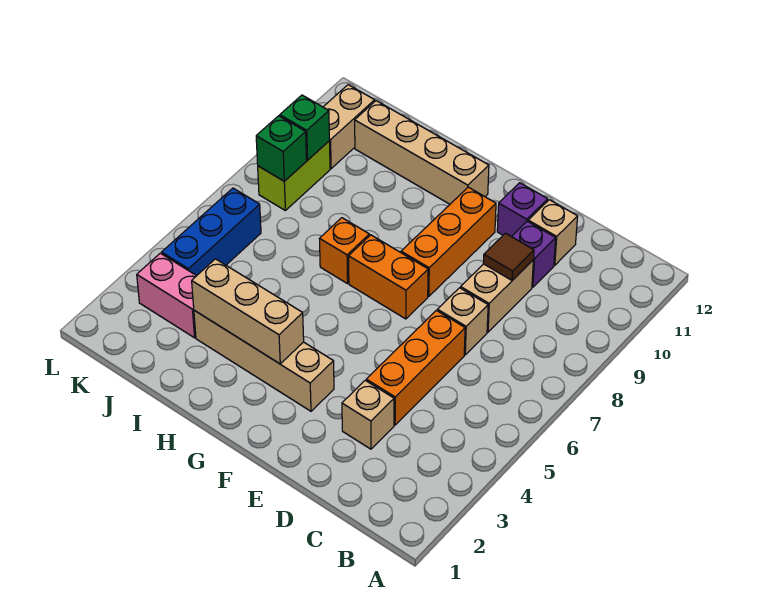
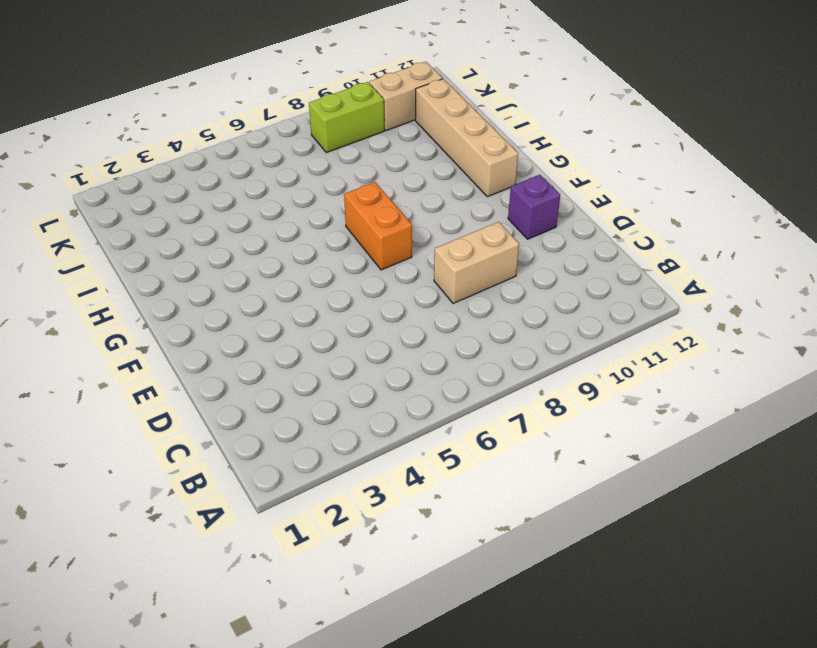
none -> tan 1x1 brick [342,380,394,449]
none -> orange 1x3 brick [366,310,465,425]
none -> tan 1x1 brick [437,288,488,355]

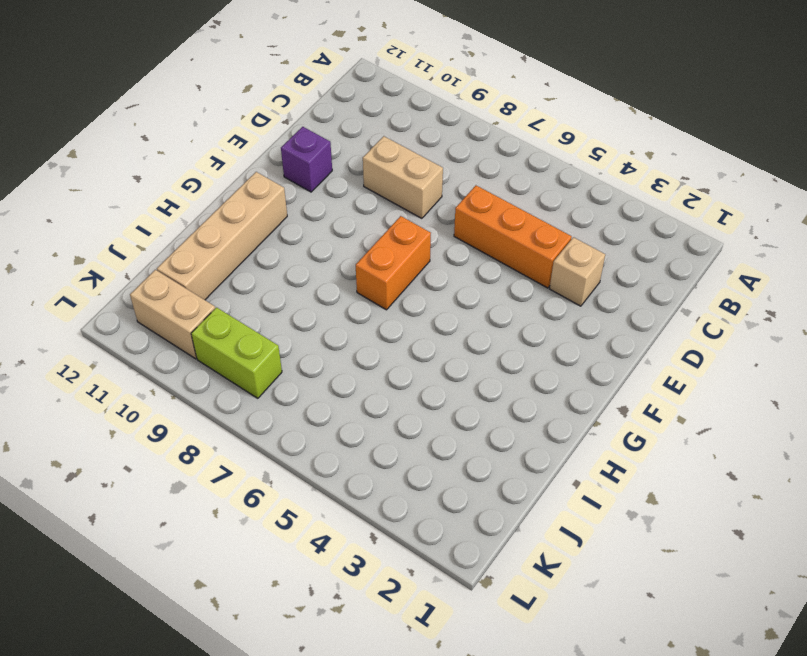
none -> tan 1x1 brick [437,288,488,355]
none -> purple 1x1 brick [512,221,556,287]
none -> tan 1x1 brick [528,200,578,265]

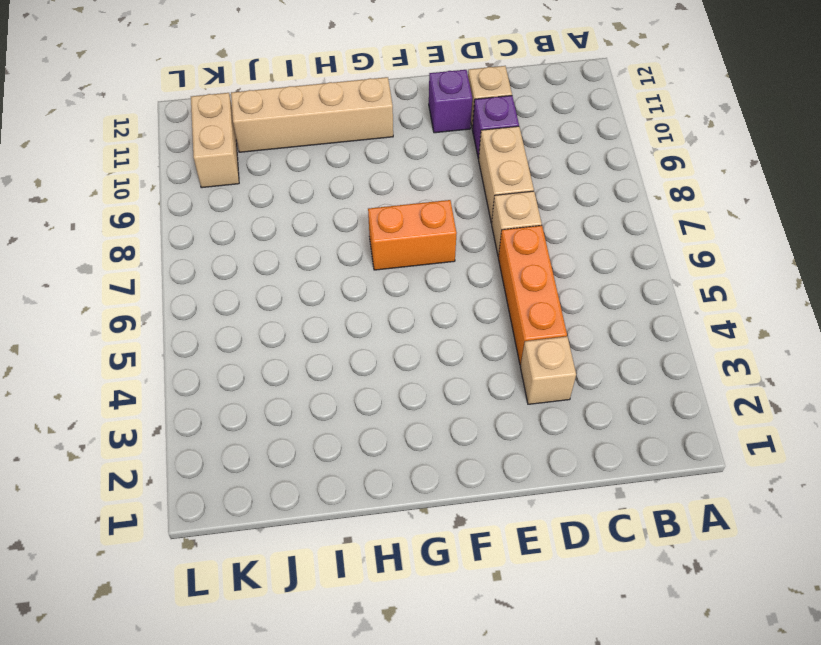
none -> tan 1x4 brick [194,310,334,411]
none -> orange 1x3 brick [401,187,496,296]
none -> orange 1x1 brick [320,218,369,284]

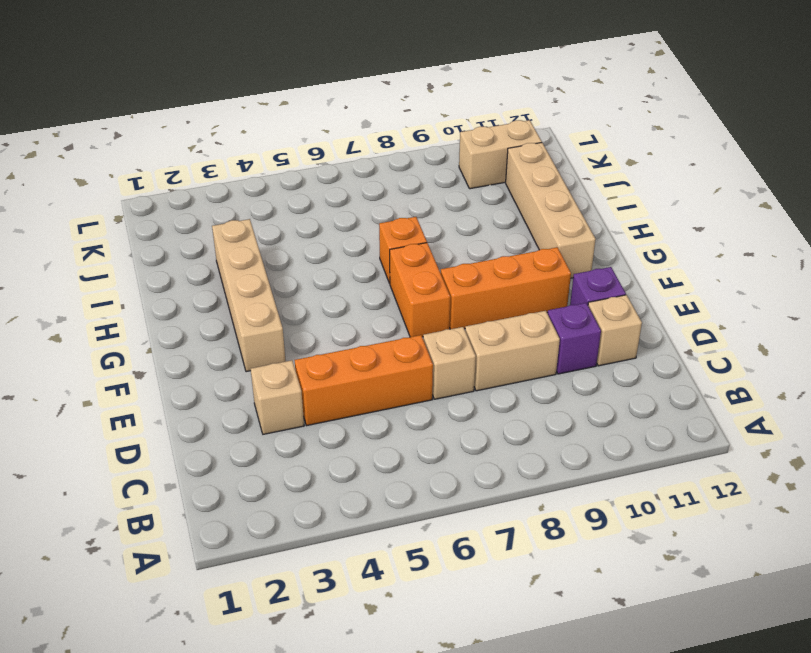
none -> pink 1x2 brick [137,253,196,338]
none -> blue 1x3 brick [162,188,261,276]
none -> lime 1x2 brick [258,141,330,210]

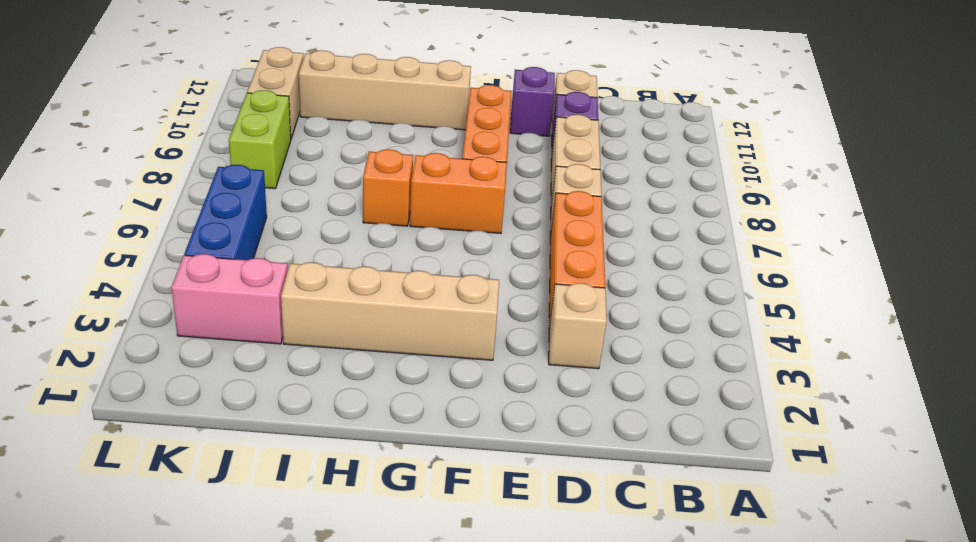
none -> brown 1x1 tile [483,233,534,280]
none -> tan 1x3 brick [192,259,304,364]
none -> green 1x1 brick [256,116,307,181]

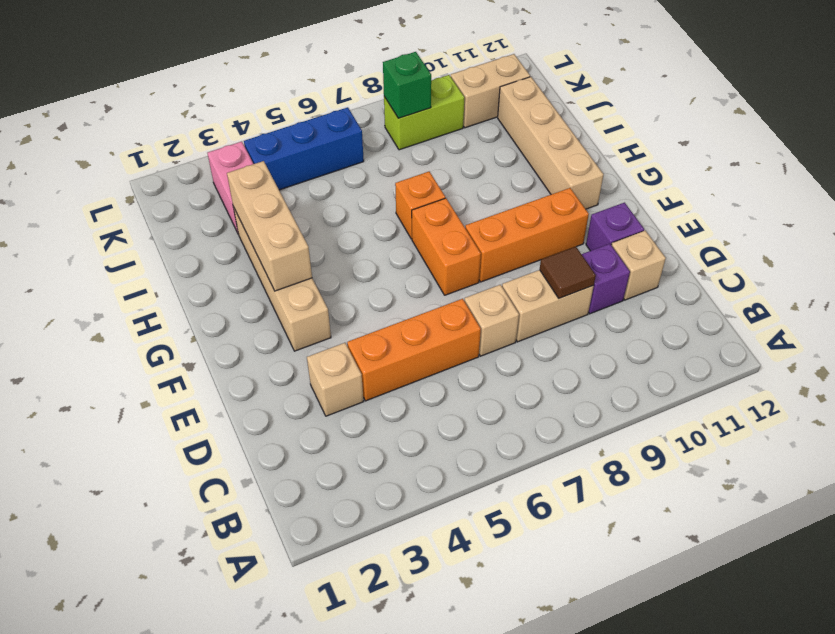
none -> green 1x1 brick [280,95,329,160]

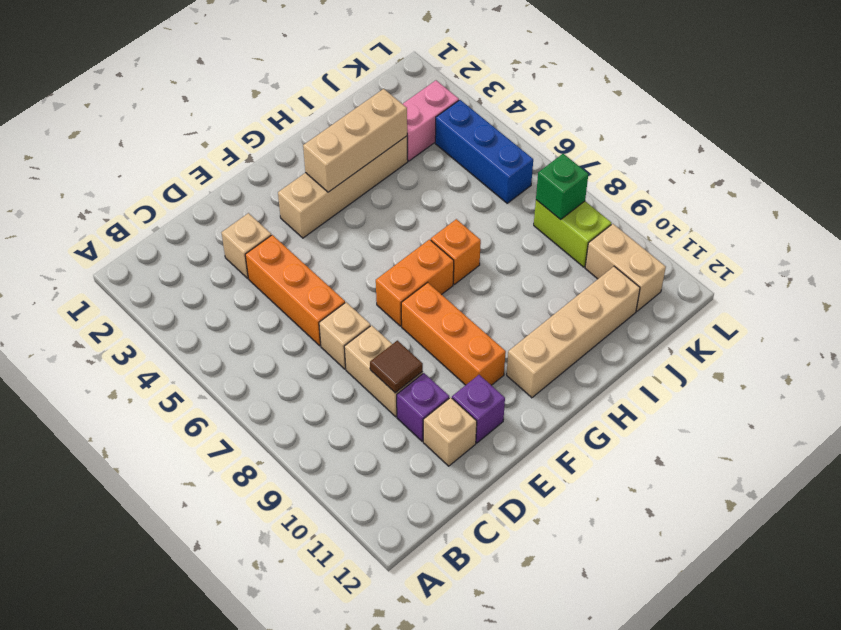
none -> green 1x1 brick [280,95,329,160]

